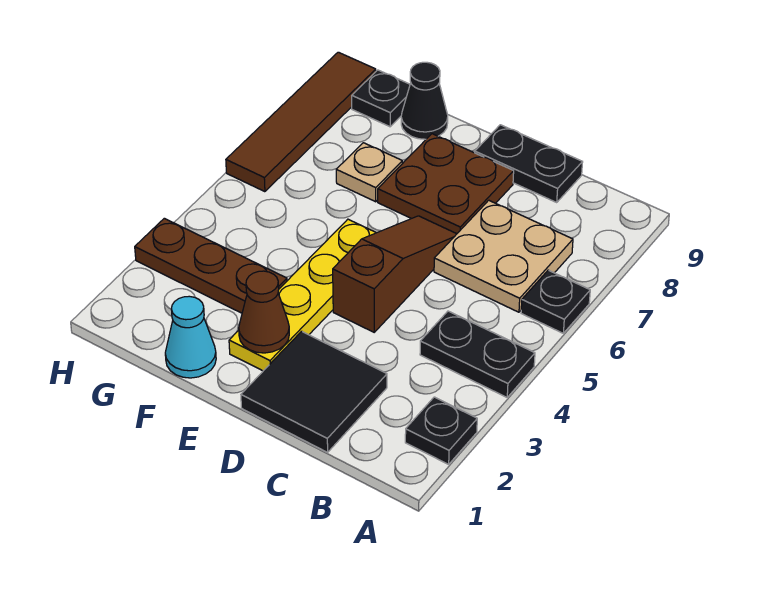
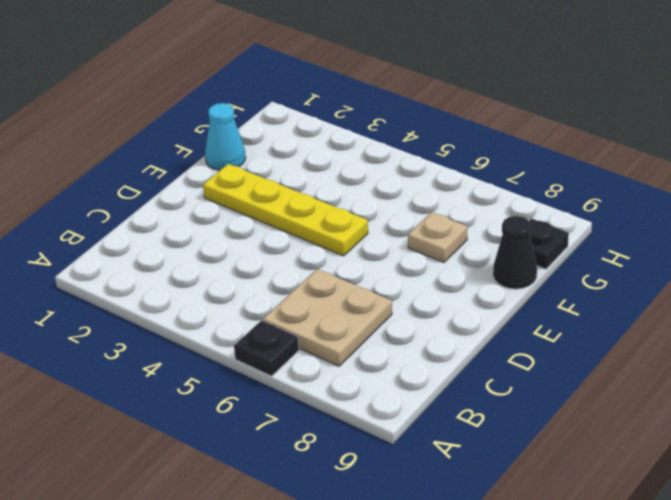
none -> black 1x1 plate [405,397,477,464]
none -> black 1x2 plate [420,311,535,397]
none -> black 2x2 tile [241,331,387,452]

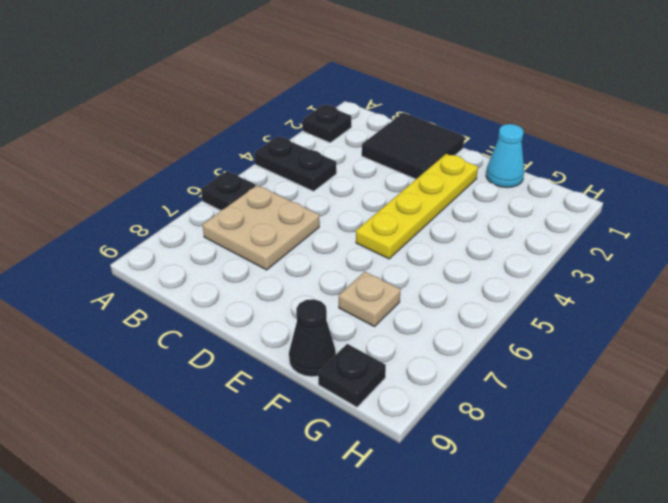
none -> black 1x2 plate [475,125,583,202]
none -> brown 1x3 slope [333,216,456,332]
none -> brown 2x2 plate [378,134,514,234]

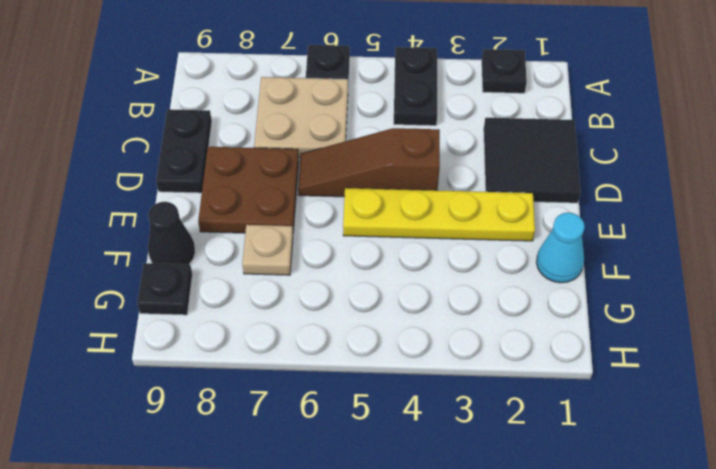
none -> brown 1x3 plate [135,218,287,313]
none -> brown 1x4 tile [226,52,376,192]
none -> brown 1x1 cone [239,271,289,353]

